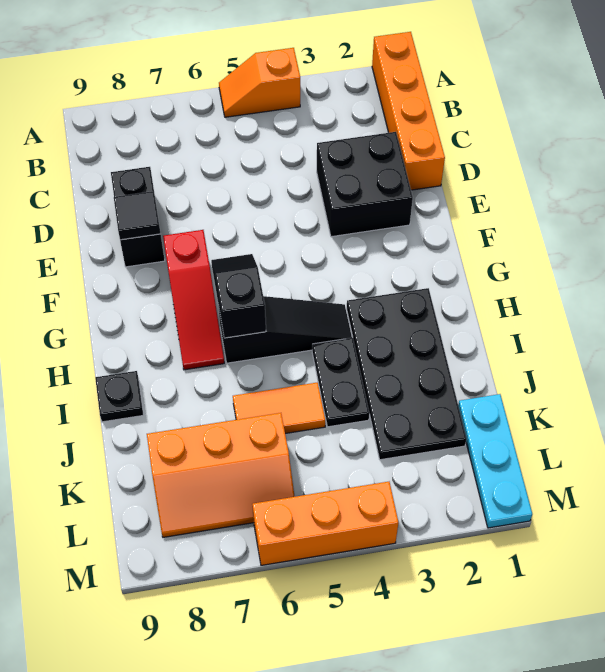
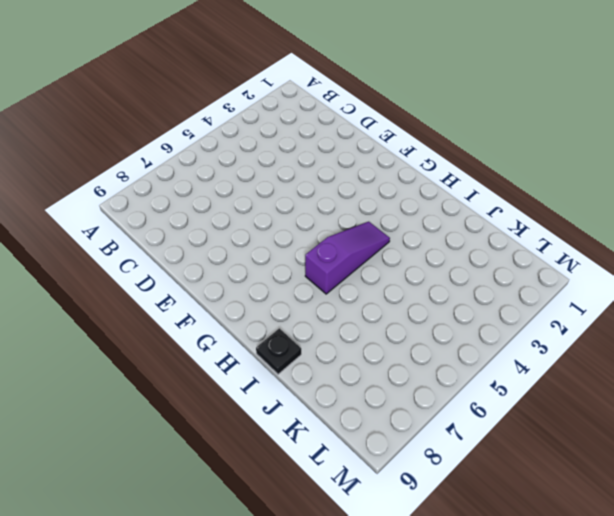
purple 1x3 slope [305,222,390,294] -> black 1x3 slope [218,296,352,363]
none -> orange 1x4 brick [372,32,445,190]
none -> orange 1x2 slope [219,48,300,117]
none -> black 2x2 brick [317,132,413,237]

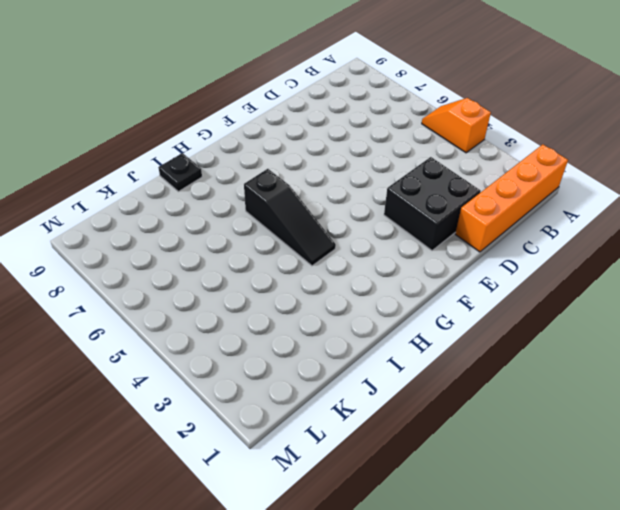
none -> black 1x2 brick [111,167,165,267]
none -> red 1x3 slope [163,230,224,370]
none -> black 2x4 plate [347,288,466,460]

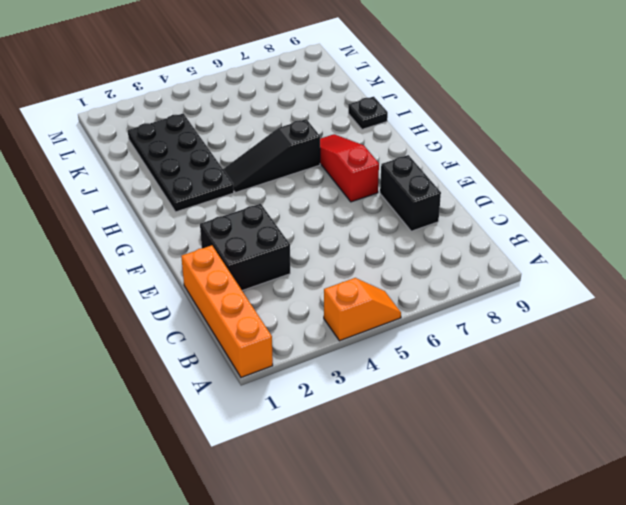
none -> black 1x2 plate [312,338,369,427]
none -> orange 1x2 tile [233,382,325,434]
none -> cyan 1x3 plate [458,394,532,528]

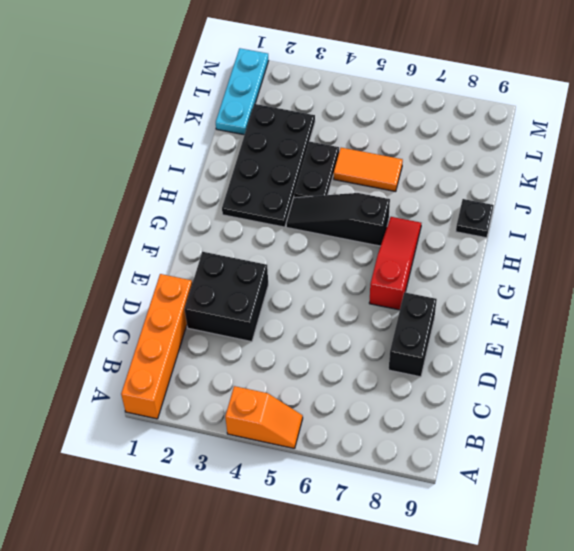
none -> orange 2x3 slope [147,413,295,537]
none -> orange 1x3 brick [253,482,398,565]
none -> black 1x1 tile [114,191,161,240]

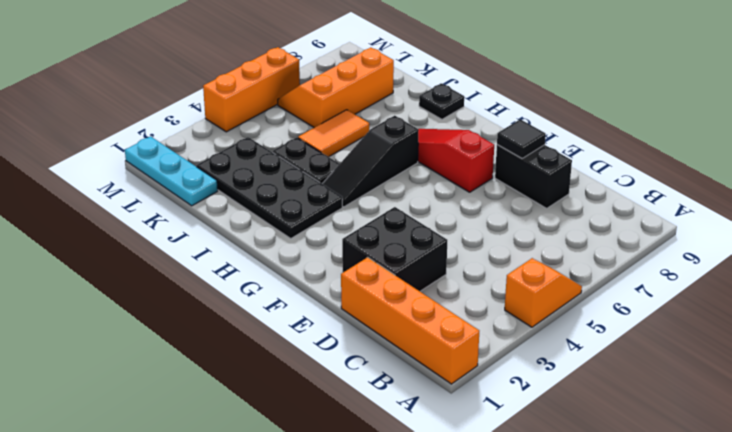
none -> black 1x2 slope [211,254,266,338]

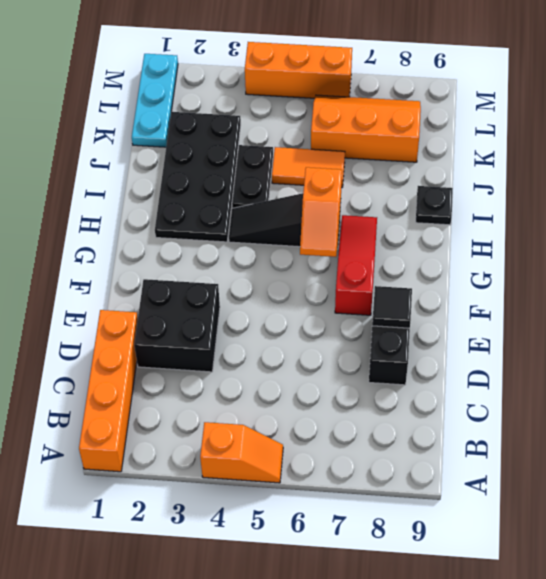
orange 1x2 slope [300,167,342,257] -> black 1x2 slope [211,254,266,338]

